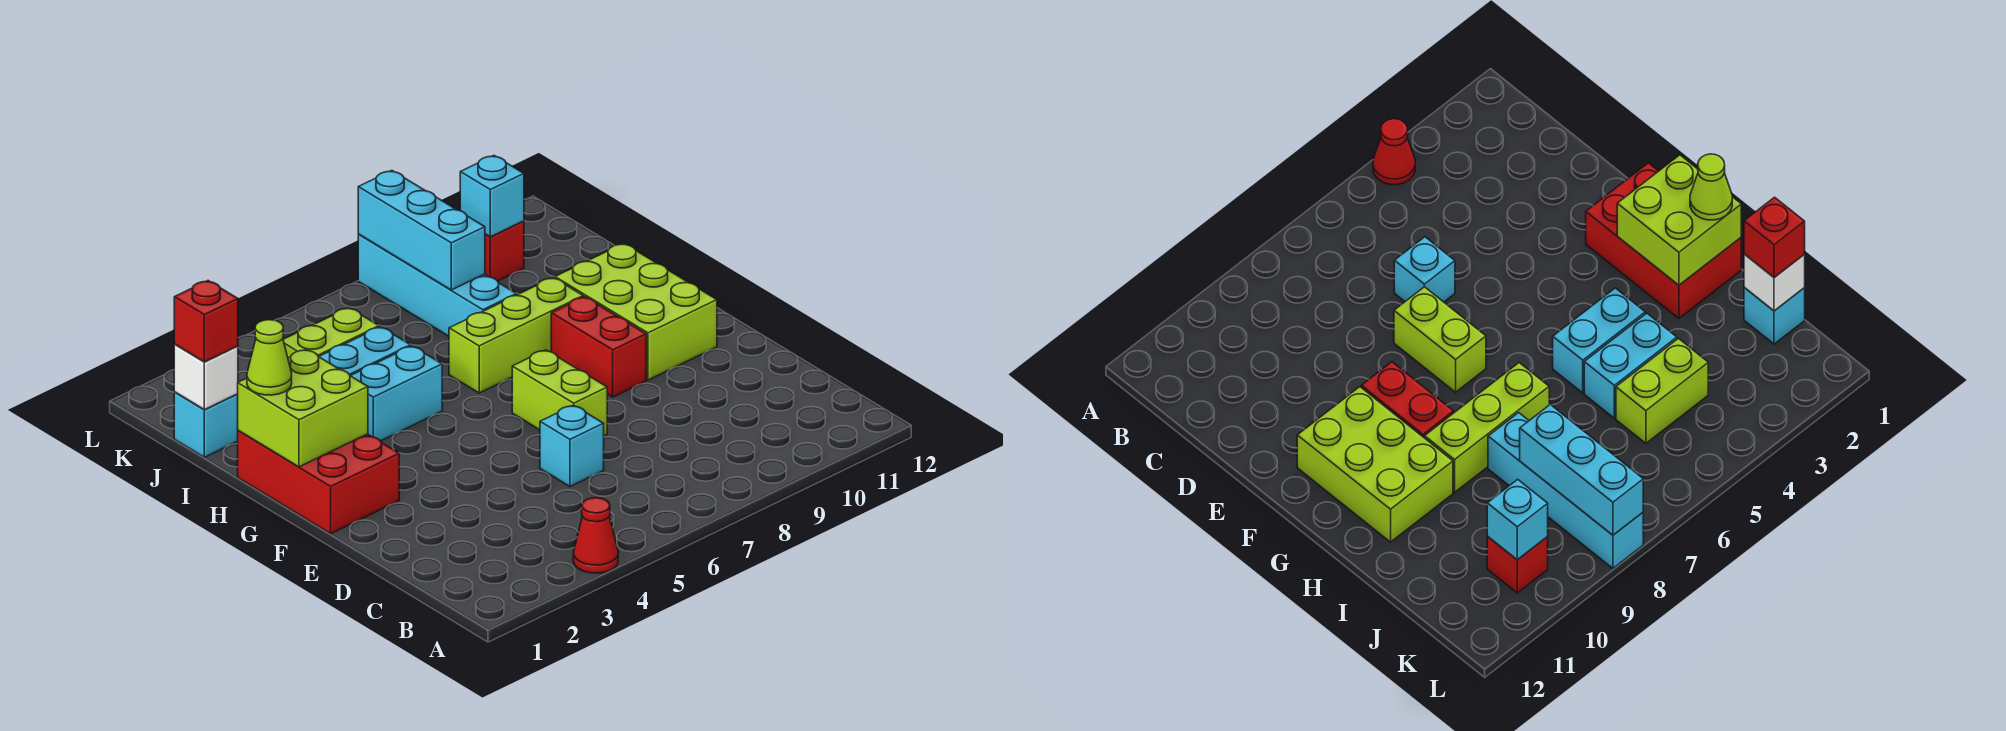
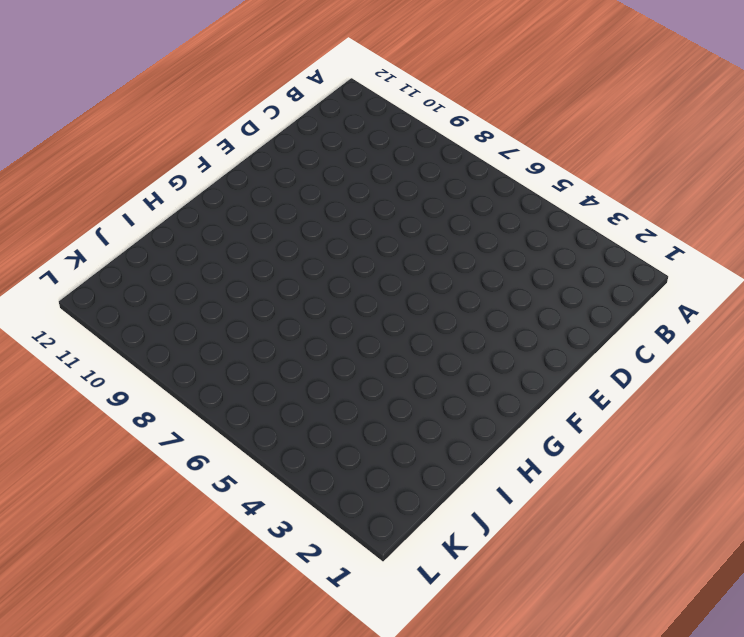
none -> red 1x1 cone [573,498,618,573]
none -> cyan 1x1 brick [540,405,604,487]
none -> lime 1x2 brick [512,350,607,436]

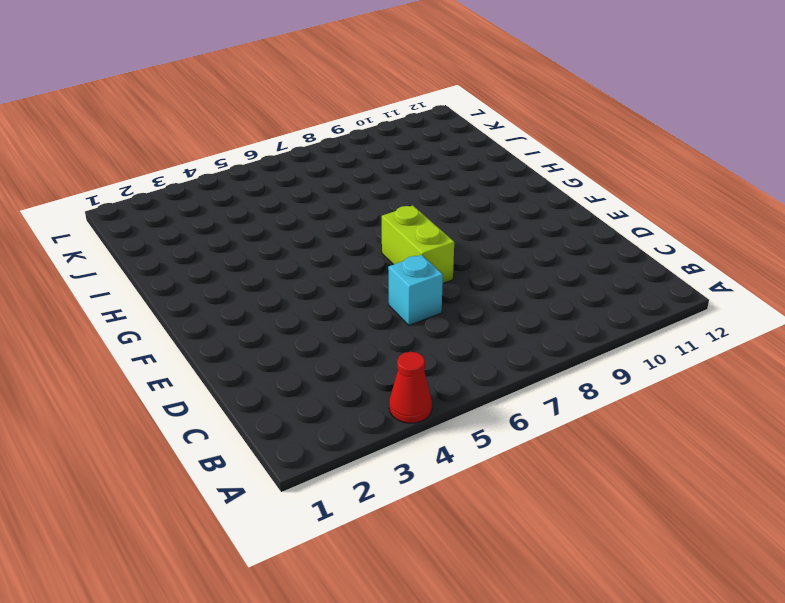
none -> red 2x3 brick [238,430,399,534]
none -> red 1x2 brick [551,297,646,397]
none -> lime 2x3 brick [555,243,717,380]

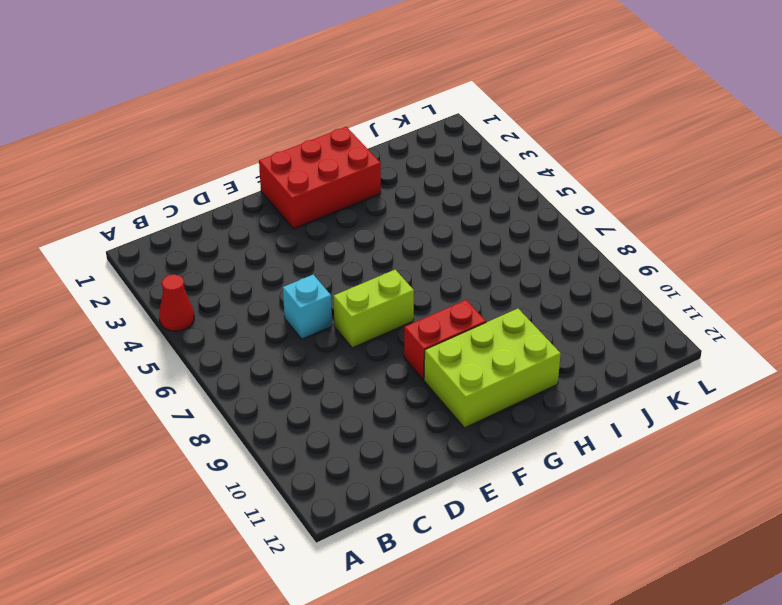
none -> cyan 1x2 brick [351,346,442,441]
none -> lime 1x3 brick [449,278,583,393]
none -> cyan 1x2 brick [319,327,411,376]

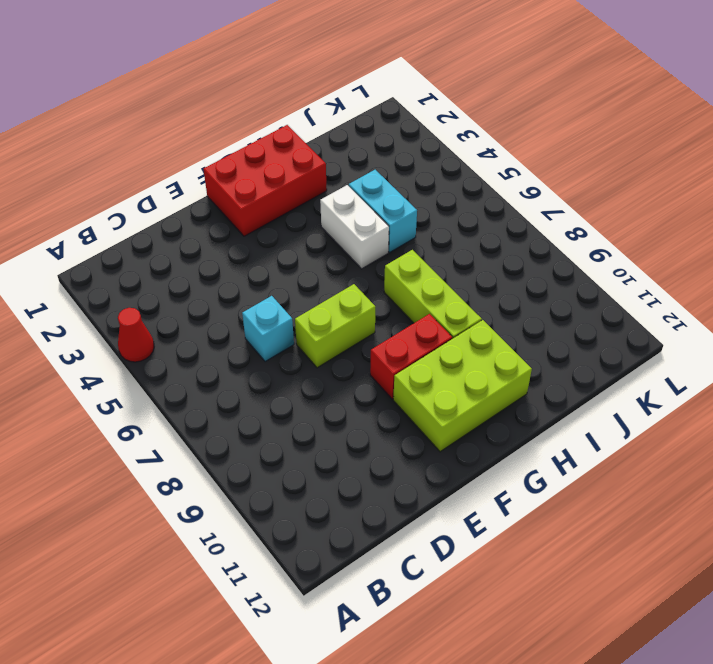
white 1x2 brick [320,185,389,269] -> cyan 1x2 brick [351,346,442,441]
none -> cyan 1x4 brick [358,235,517,336]
none -> cyan 1x1 brick [174,392,238,457]
none -> lime 1x2 brick [283,308,379,358]

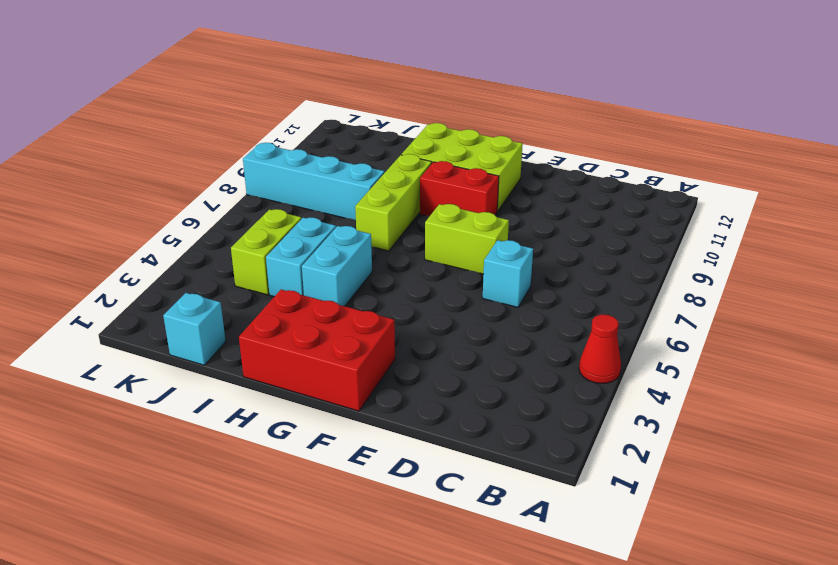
none -> red 1x1 brick [485,221,524,281]
none -> lime 2x2 brick [238,349,368,467]
none -> white 1x1 brick [174,345,238,410]

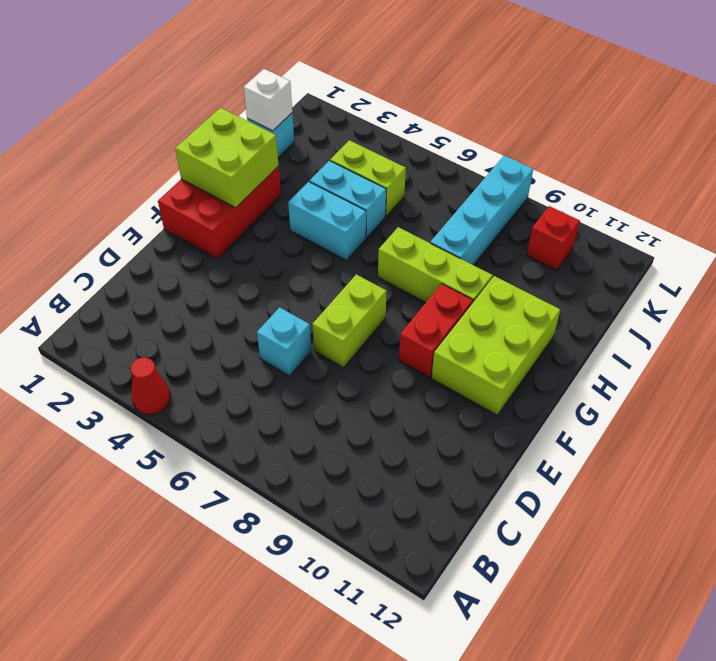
none -> cyan 1x3 brick [358,171,485,290]
none -> cyan 1x1 brick [460,155,524,237]
none -> lime 1x1 cone [247,320,292,395]

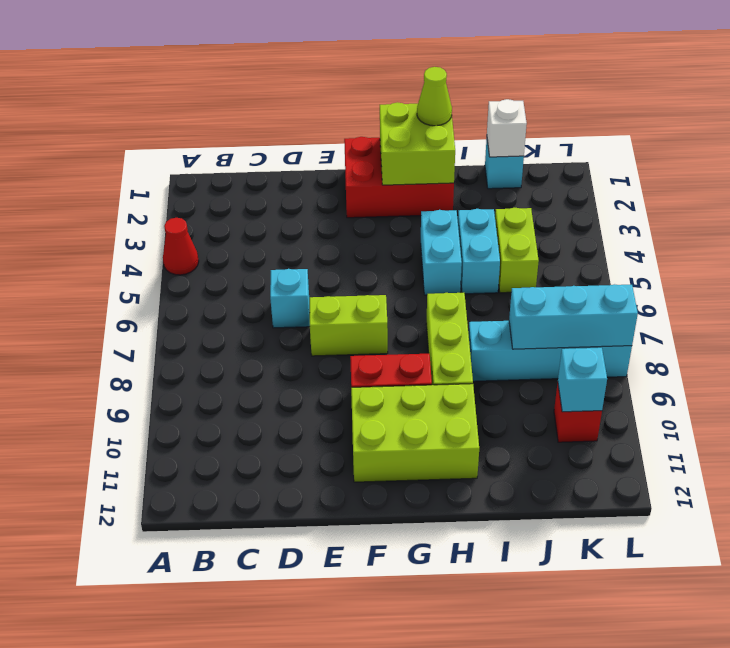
none -> red 1x1 brick [174,281,238,362]

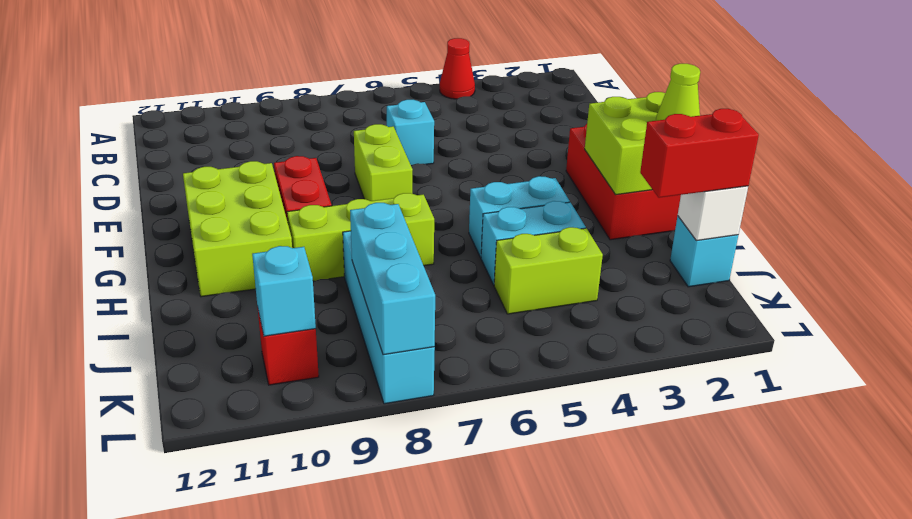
red 1x2 brick [640,109,759,198] -> red 1x1 brick [174,281,238,362]

